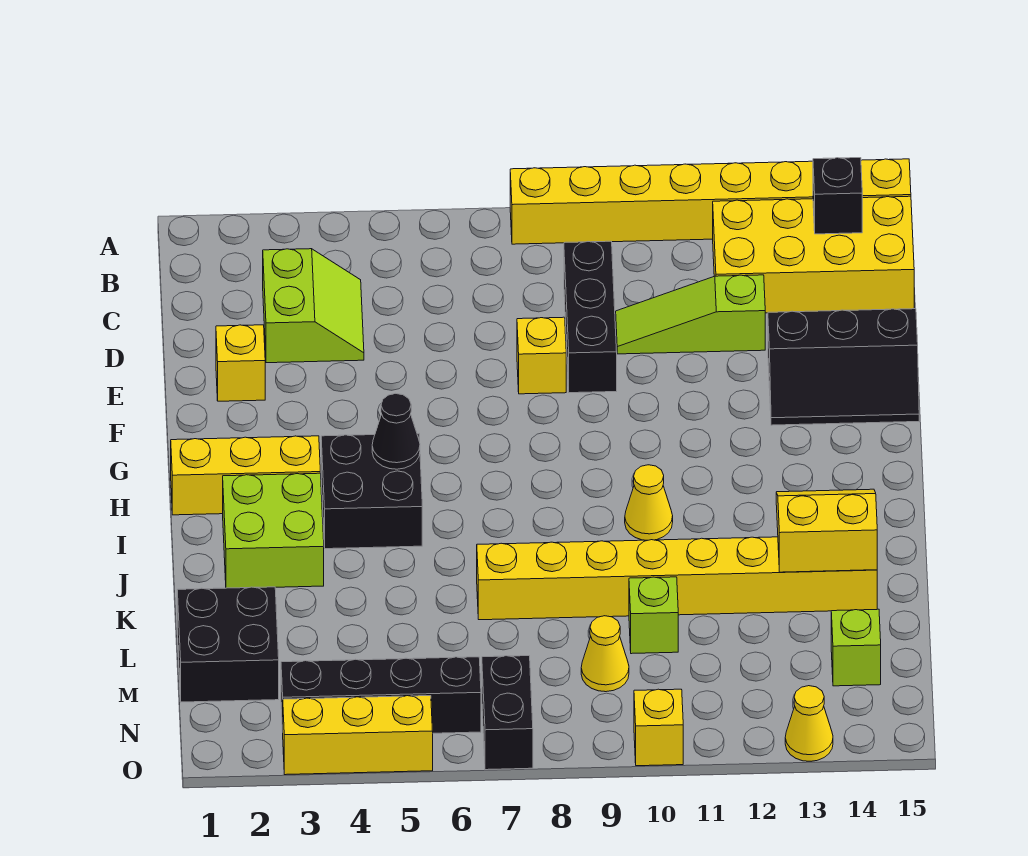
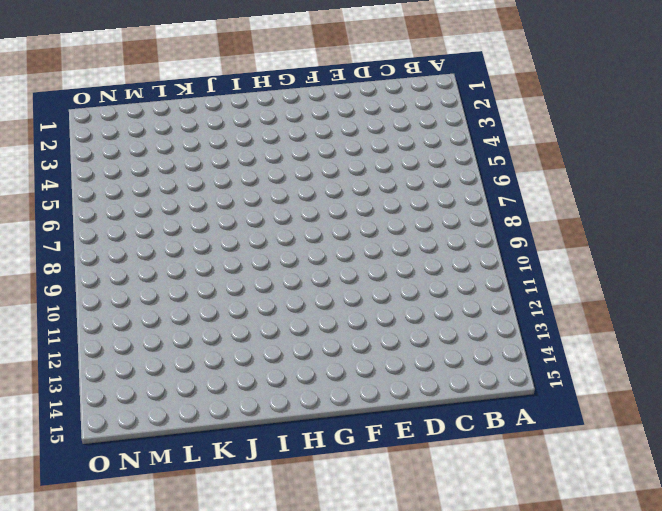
none -> yellow 1x8 brick [510,159,911,244]
none -> yellow 2x4 brick [713,196,914,313]
none -> lime 2x2 slope [263,249,364,363]

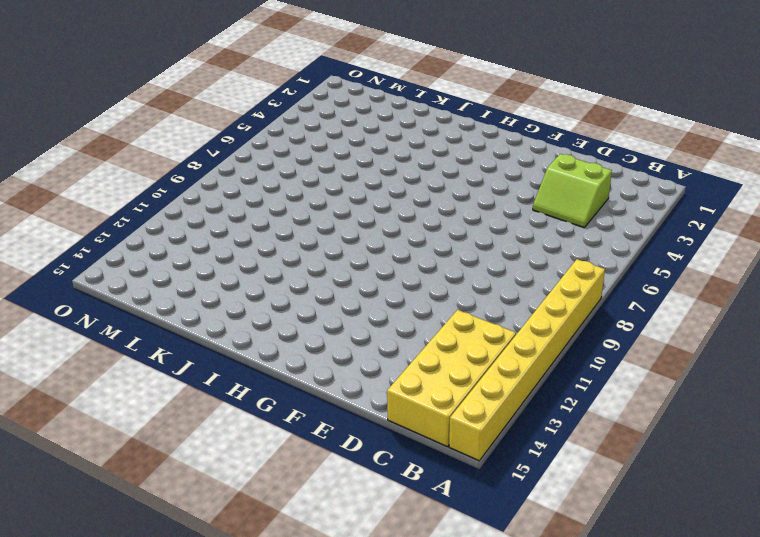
none -> black 1x3 brick [564,241,617,393]
none -> lime 1x3 slope [616,275,765,354]
none -> yellow 1x1 brick [216,325,265,401]

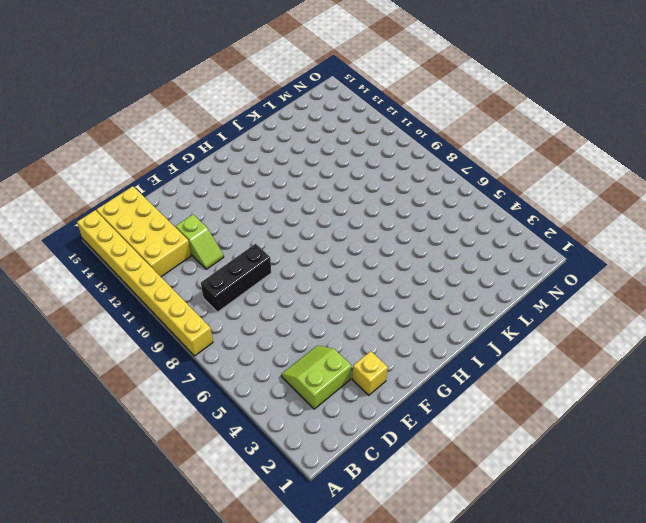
lime 1x2 slope [176,215,224,269] -> lime 1x3 slope [616,275,765,354]
none -> yellow 1x1 brick [517,317,566,394]
none -> black 2x3 slope [768,309,919,425]
none -> yellow 1x3 brick [171,436,320,515]

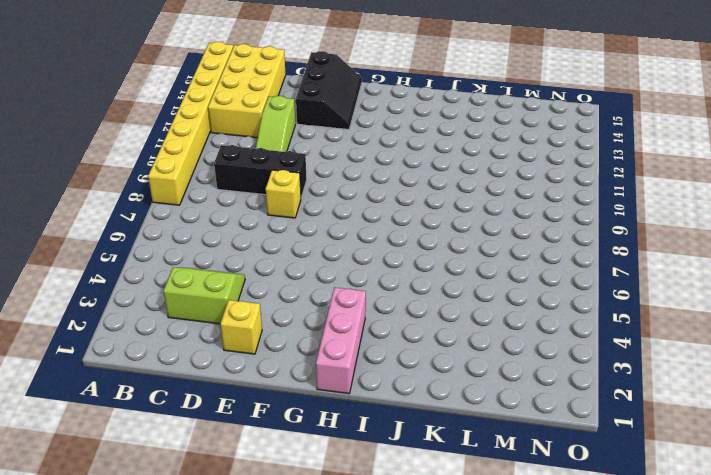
pink 1x3 brick [316,287,366,394] -> yellow 1x3 brick [171,436,320,515]
none -> black 2x2 brick [321,434,422,549]
none -> lime 2x2 brick [223,473,324,588]
none -> yellow 1x1 cone [625,465,673,540]

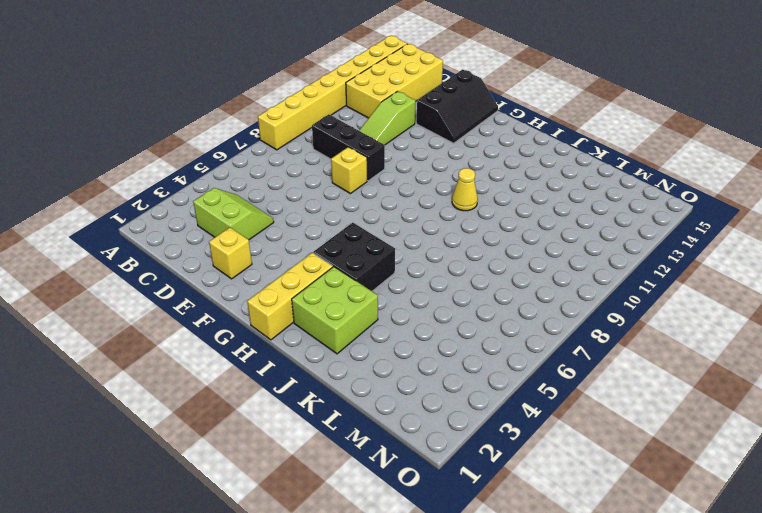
none -> yellow 1x8 brick [477,537,877,620]
none -> black 2x2 brick [177,587,279,702]
none -> lime 1x1 brick [629,577,678,654]

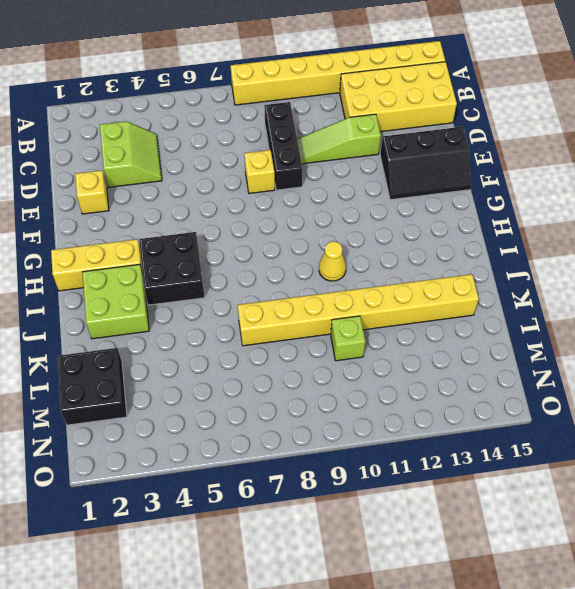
none -> yellow 1x1 cone [581,616,629,692]
none -> lime 1x1 brick [831,609,881,686]
none -> black 1x4 brick [281,657,481,733]

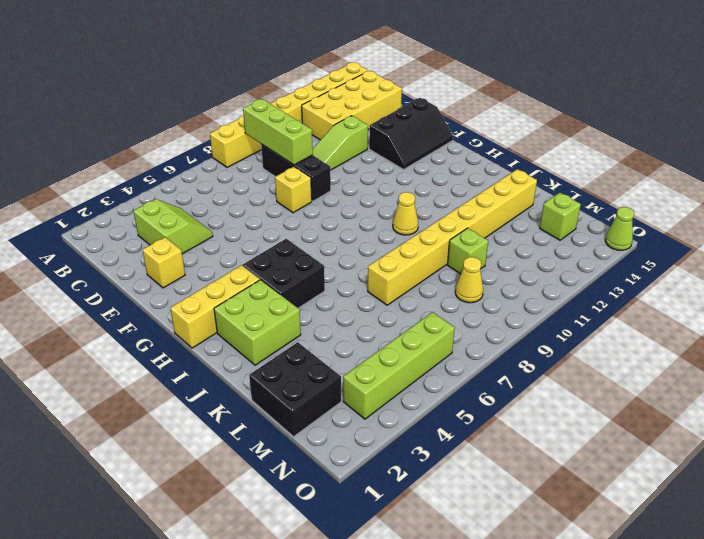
lime 1x3 brick [243,99,313,165] -> none
lime 1x4 brick [343,312,455,419] -> black 1x4 brick [281,657,481,733]
lime 1x1 cone [605,207,634,250] -> none
none -> black 1x2 brick [482,656,533,770]
none -> yellow 1x3 brick [283,696,433,775]
none -> yellow 1x1 brick [634,689,683,766]

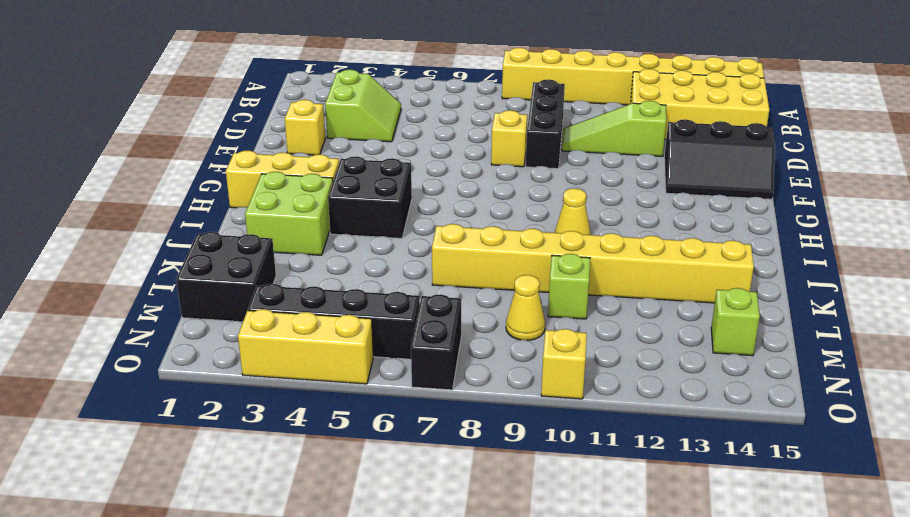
none -> yellow 1x1 cone [785,686,833,761]
none -> black 1x1 brick [813,158,862,234]
none -> black 1x1 cone [372,393,420,469]

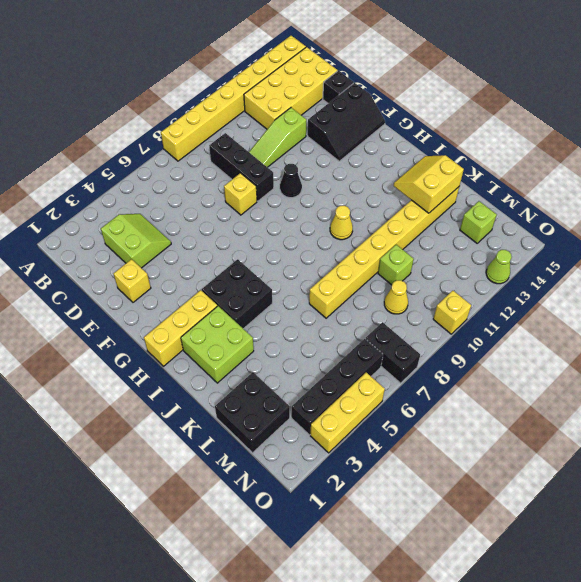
black 1x1 brick [323,71,354,103] -> black 1x1 brick moved to [813,158,862,234]
black 1x1 cone [280,164,302,198] -> black 1x1 cone moved to [372,393,420,469]
lime 1x1 cone [486,250,512,284] -> yellow 1x1 cone [785,686,833,761]

